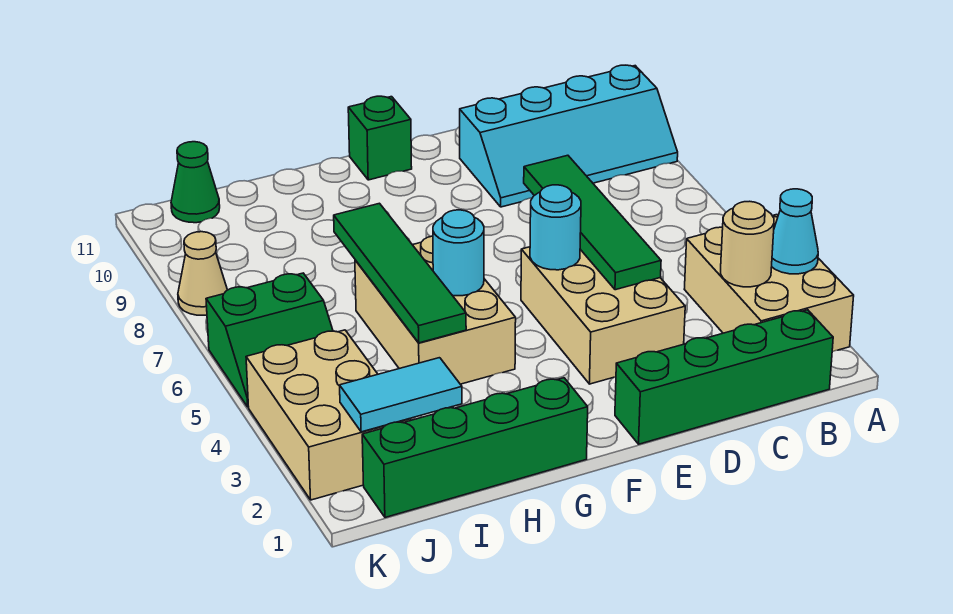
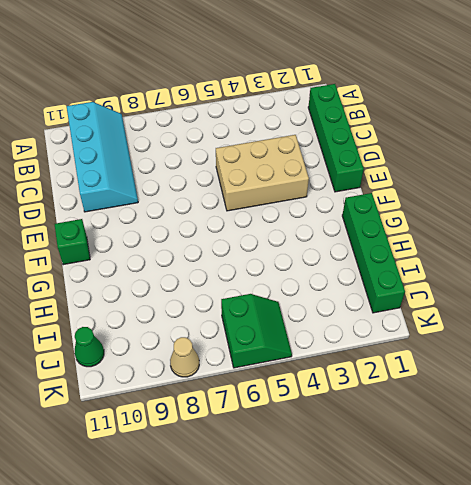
none -> tan 2x3 brick [684,215,854,352]
none -> tan 2x3 brick [355,236,516,384]
none -> tan 2x3 brick [246,330,411,500]

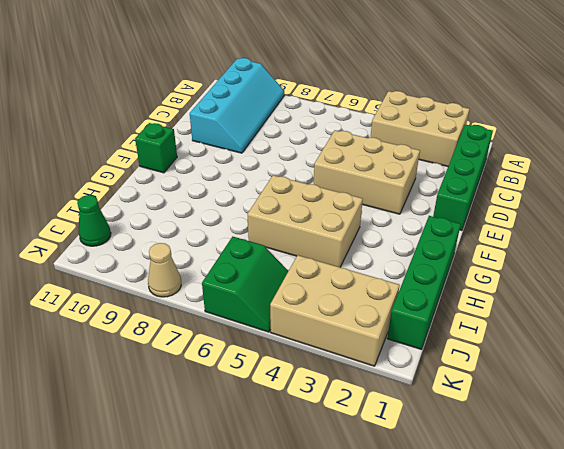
none -> cyan 1x1 cone [772,189,818,274]
none -> tan 1x1 round brick [721,201,774,287]
none -> green 1x4 tile [524,155,661,290]

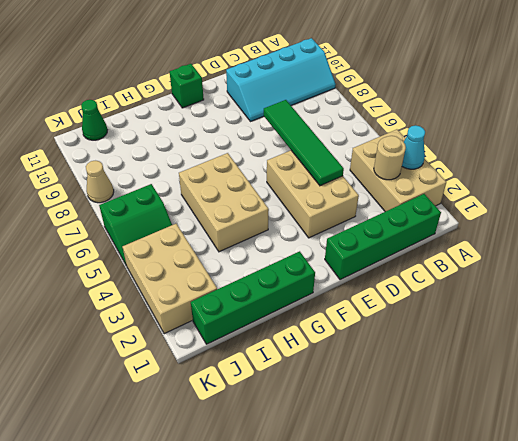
none -> cyan 1x1 round brick [530,185,581,270]
none -> cyan 1x1 round brick [433,210,484,296]
none -> green 1x4 tile [334,203,466,343]

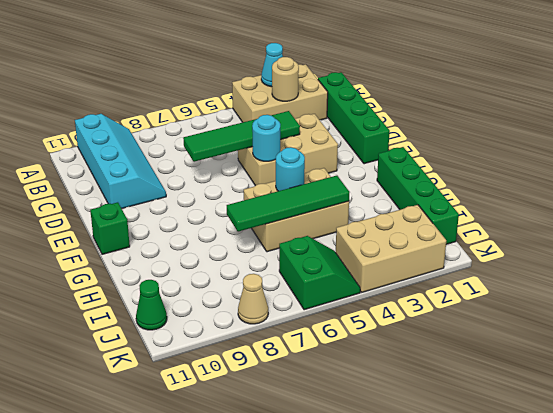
none -> cyan 1x2 tile [340,358,462,432]

